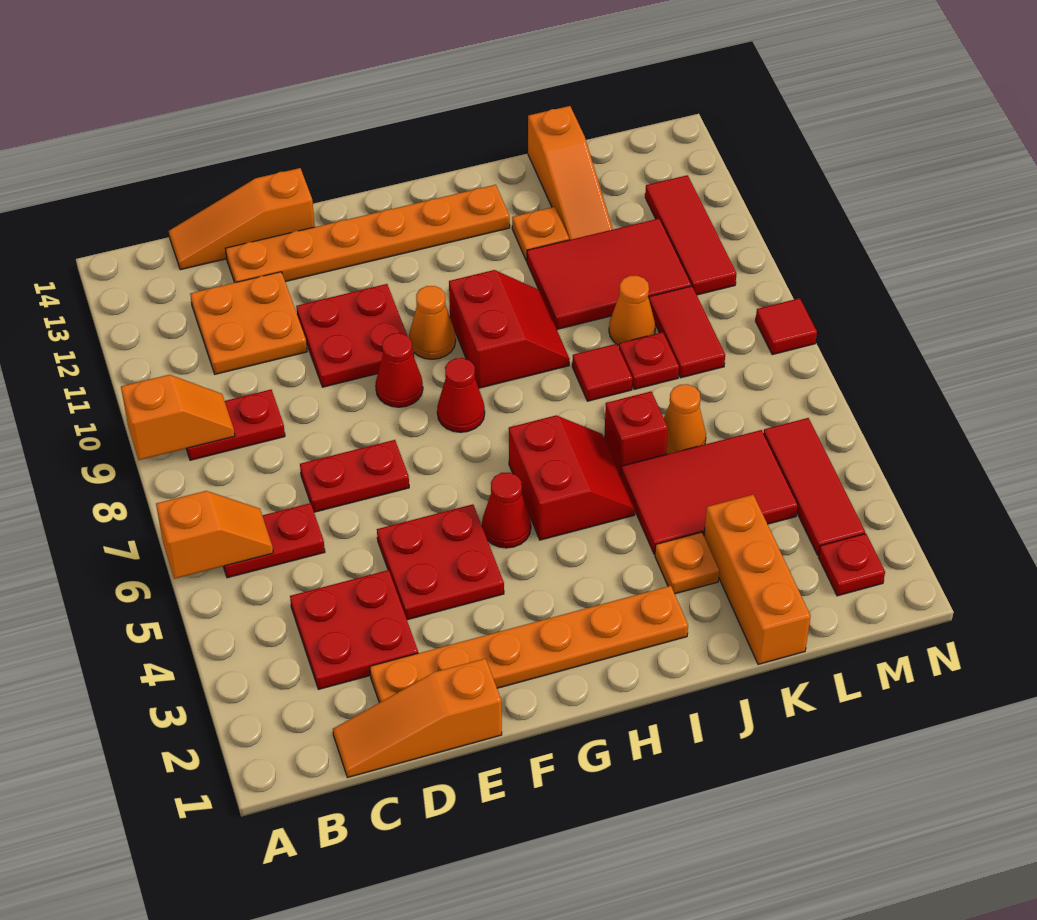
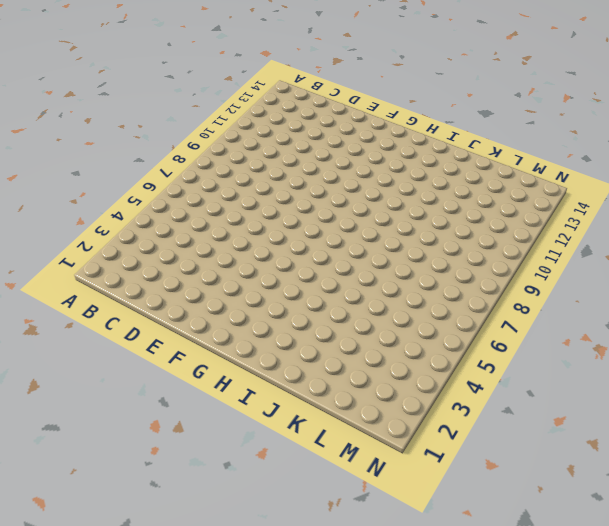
none -> red 1x2 plate [223,503,325,578]
none -> red 1x2 plate [186,390,285,460]
none -> orange 1x3 slope [333,658,502,777]
none -> red 2x2 plate [290,570,418,689]

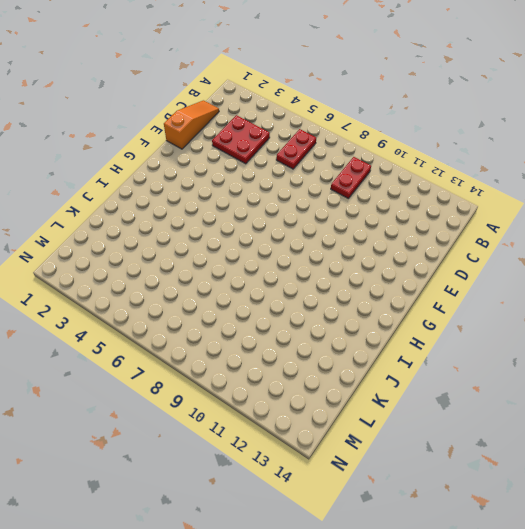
none -> orange 2x2 plate [190,272,307,374]
none -> orange 1x3 slope [169,168,315,270]
none -> orange 1x6 plate [370,586,688,703]
none -> red 1x2 plate [300,440,409,512]

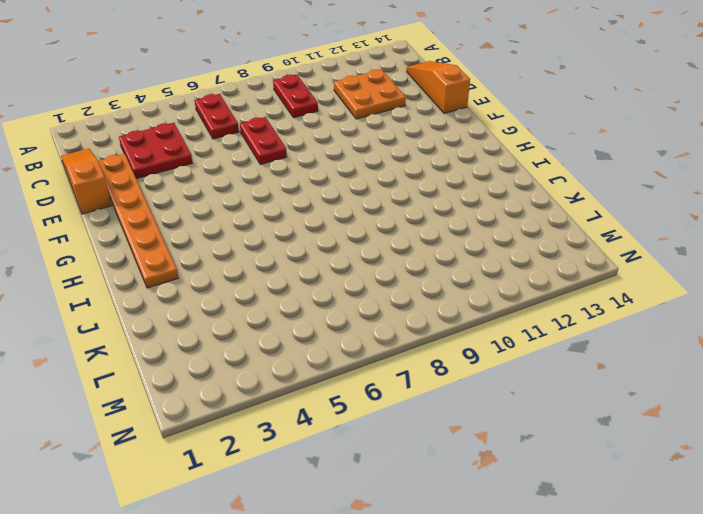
none -> orange 1x6 plate [225,185,510,283]
none -> red 2x2 plate [377,504,504,620]
none -> red 2x2 plate [296,284,414,387]
none -> red 1x1 cone [376,333,423,407]

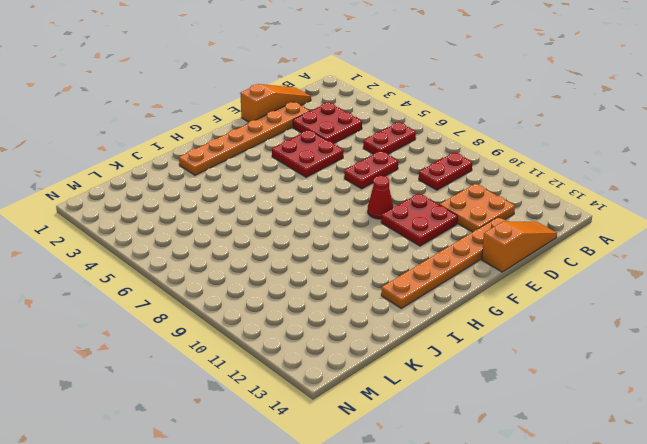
none -> red 1x1 cone [482,473,531,548]
none -> red 1x1 cone [437,358,485,432]
none -> orange 1x1 cone [409,286,456,359]
none -> red 2x2 slope [509,416,635,540]

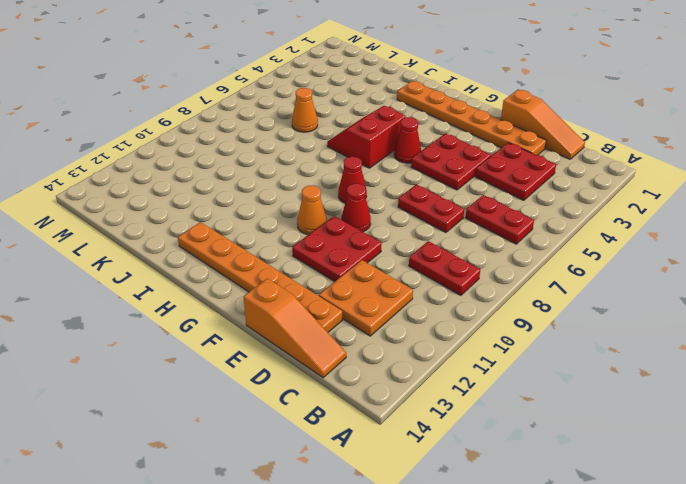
none -> red 2x2 slope [449,270,570,388]
none -> orange 1x1 plate [655,532,719,594]
none -> red 2x3 tile [621,430,798,554]
none -> red 1x1 brick [604,391,668,476]

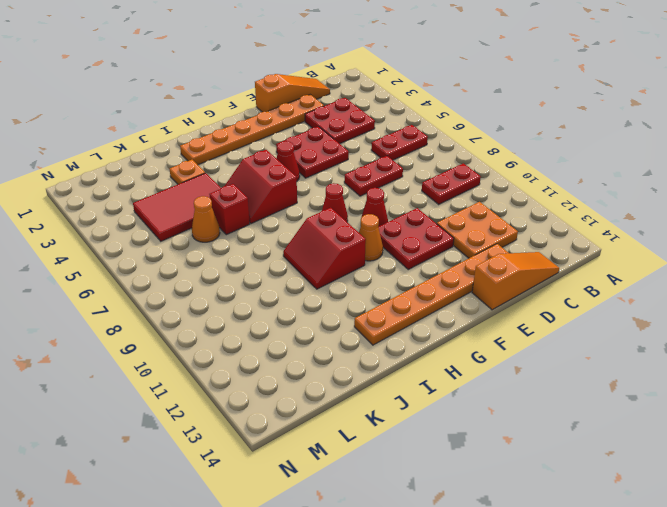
none -> red 1x1 tile [572,344,632,401]
none -> red 2x3 tile [527,218,691,329]
none -> orange 1x1 plate [512,207,569,261]
none -> orange 1x3 brick [704,495,811,664]

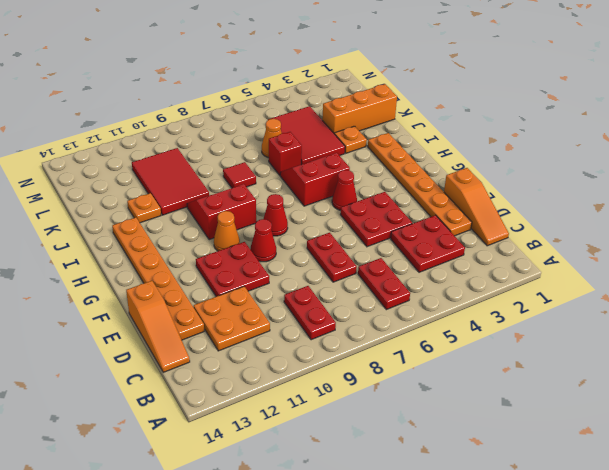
none -> red 1x1 plate [619,332,679,389]
none -> orange 1x1 cone [609,276,655,345]
none -> orange 1x3 slope [528,106,613,240]
none -> red 1x2 tile [649,286,725,378]

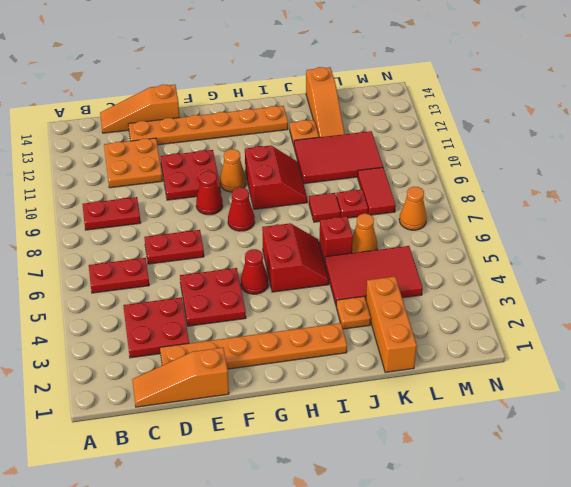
orange 1x1 cone [399,187,427,230] -> orange 1x1 cone moved to [609,276,655,345]
none -> red 1x1 plate [819,534,885,596]
none -> red 1x3 tile [763,418,865,555]
none -> red 1x3 tile [645,175,737,295]
none -> red 1x1 tile [756,298,817,355]

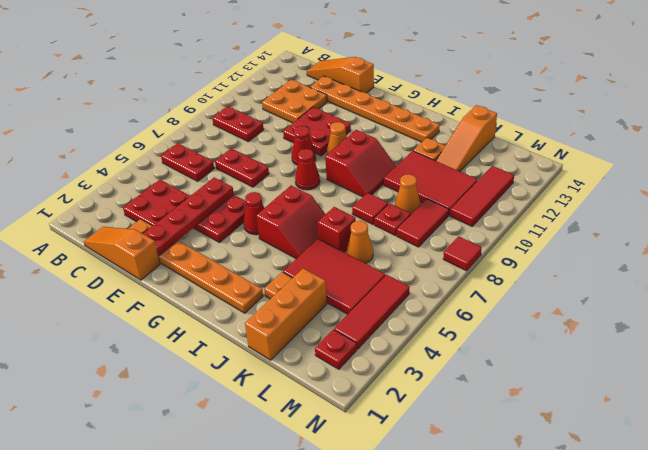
red 1x4 plate [143,177,234,255] -> none
none -> orange 1x2 slope [156,491,273,579]
none -> orange 1x2 slope [121,375,235,460]

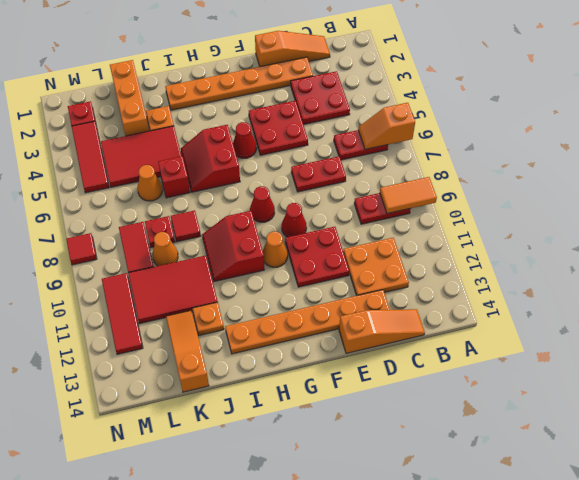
orange 1x2 tile [380,177,437,214] -> orange 1x2 slope [121,375,235,460]

